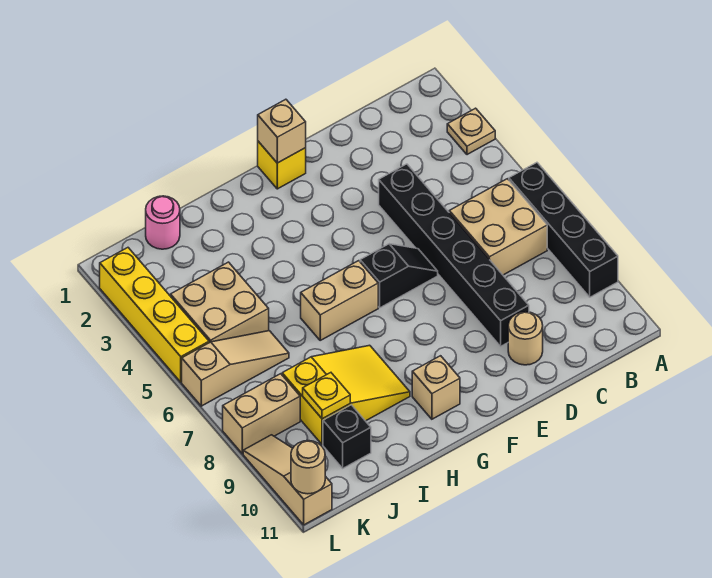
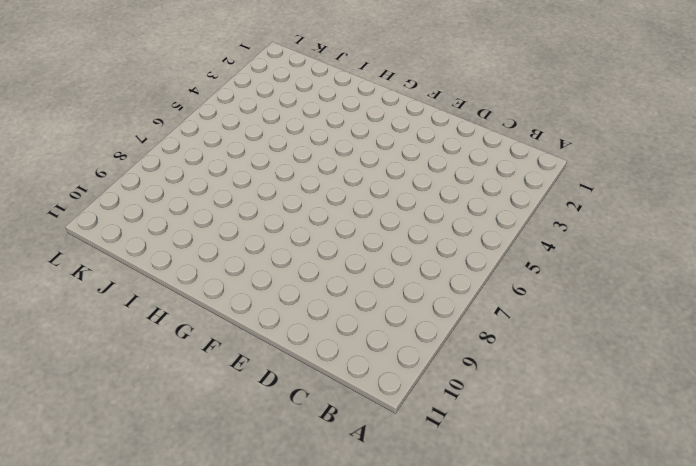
none -> tan 1x1 plate [447,108,495,155]
none -> black 1x4 brick [509,163,618,297]
none -> tan 2x2 brick [449,179,547,275]

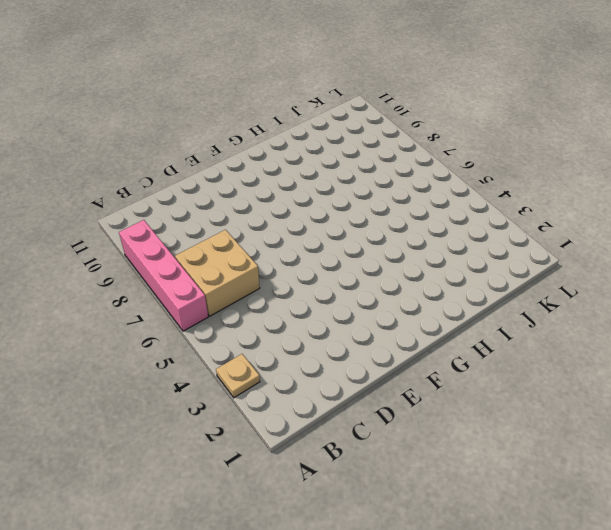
pink 1x4 brick [119,220,208,331] -> black 1x4 brick [509,163,618,297]
none -> black 1x6 brick [379,164,529,346]
none -> tan 1x1 round brick [508,312,543,365]
none -> black 1x2 slope [360,244,438,308]

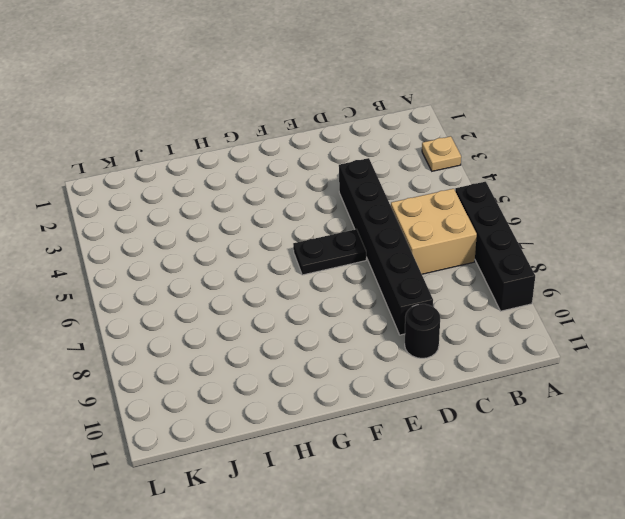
black 1x1 round brick [405,304,440,358] -> tan 1x1 round brick [508,312,543,365]
black 1x2 plate [293,229,366,275] -> black 1x2 slope [360,244,438,308]
none -> yellow 1x1 brick [258,141,306,189]
none -> tan 1x2 brick [301,261,378,340]
none -> tan 1x1 brick [412,356,460,419]

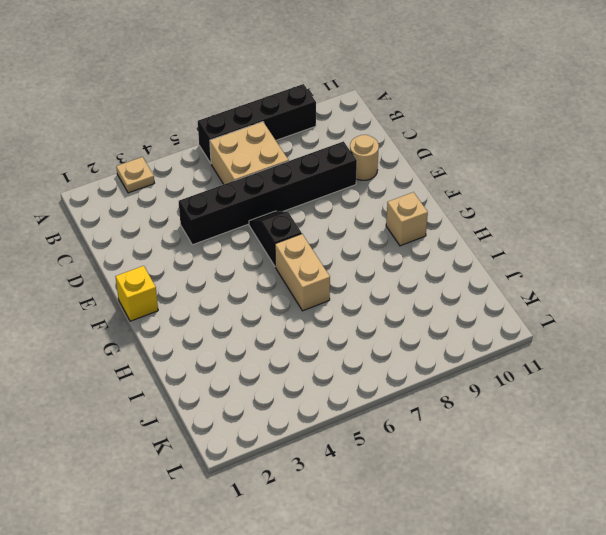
none -> yellow 2x3 slope [282,345,410,445]
none -> pink 1x1 round brick [146,196,180,249]
none -> tan 2x2 brick [171,262,269,343]

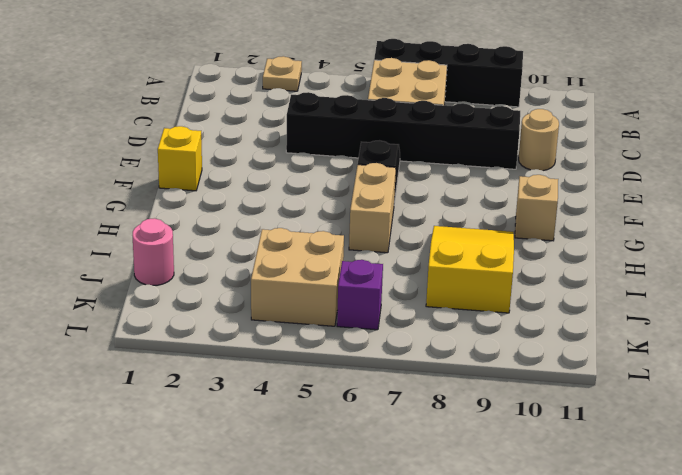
purple 1x1 brick [337,260,383,330] -> tan 1x3 slope [182,331,289,406]
none -> black 1x1 brick [323,405,371,468]
none -> tan 1x2 brick [223,374,300,454]
none -> yellow 1x4 brick [100,248,209,382]

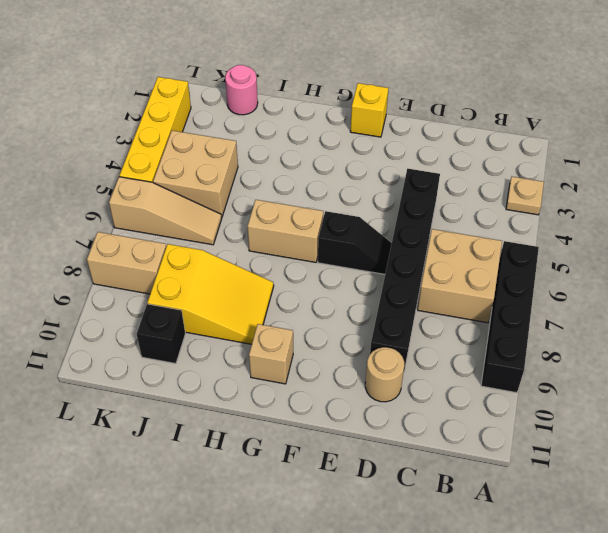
none -> tan 1x3 slope [243,435,332,525]
none -> tan 1x1 brick [258,99,306,163]
none -> yellow 1x1 plate [303,373,350,419]

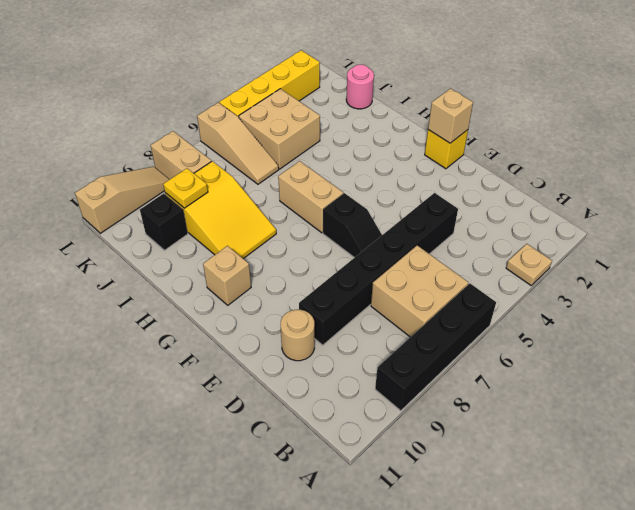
none -> tan 1x1 round brick [291,441,325,494]

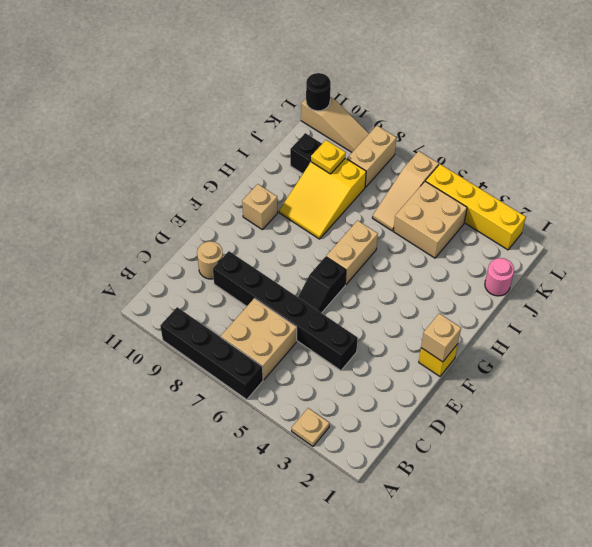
black 1x1 round brick [306,73,331,111] -> tan 1x1 round brick [291,441,325,494]

